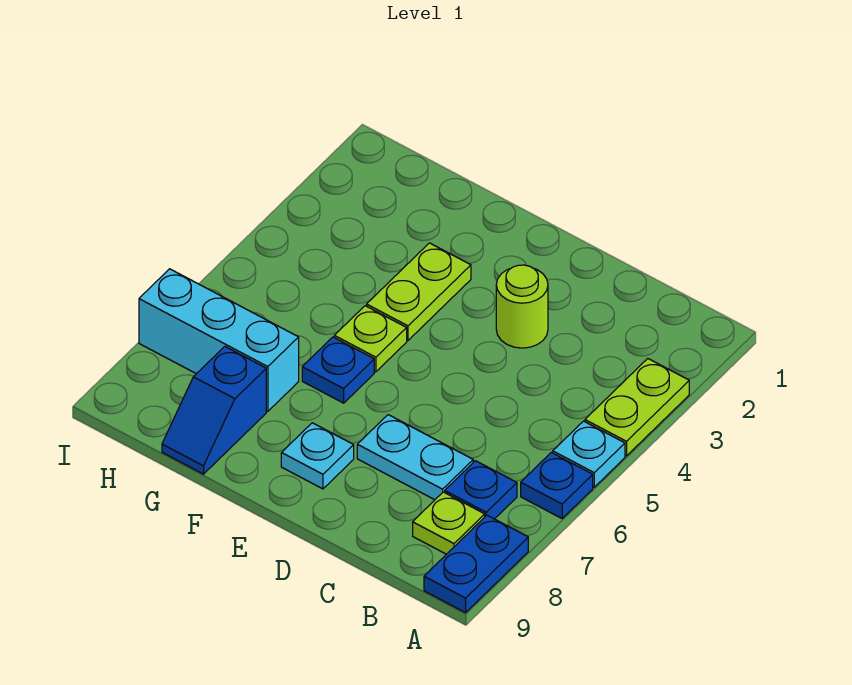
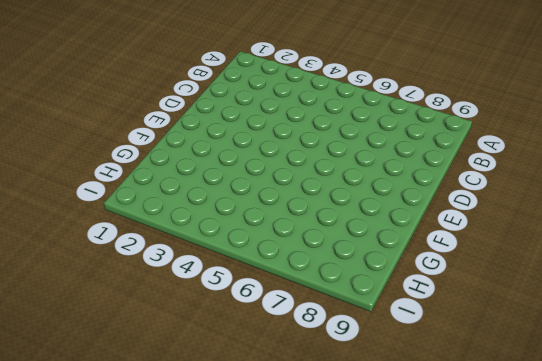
none -> lime 1x2 plate [585,359,689,456]
none -> cyan 1x1 plate [553,421,625,487]
none -> blue 1x1 plate [521,452,593,518]

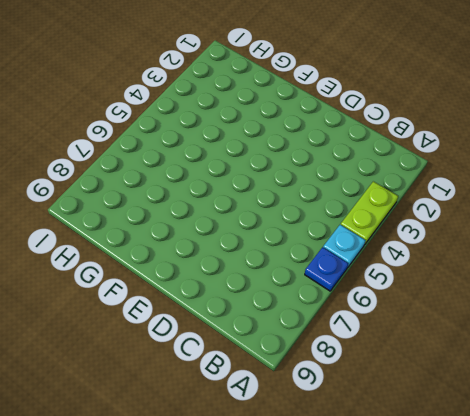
none -> blue 1x2 plate [424,515,528,613]
none -> blue 1x1 plate [445,461,517,519]
none -> lime 1x1 plate [413,492,485,554]

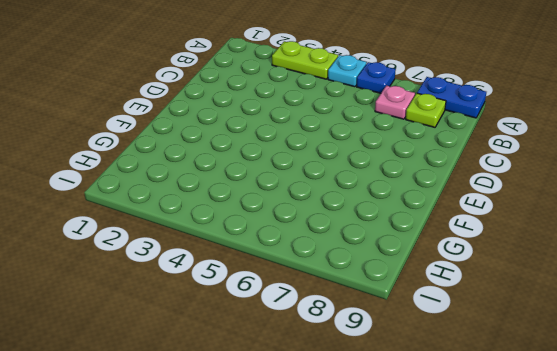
pink 1x1 plate [375,86,415,119] -> blue 1x1 plate [445,461,517,519]
none -> cyan 1x2 plate [357,415,473,500]
none -> lime 1x1 round brick [496,265,548,348]
none -> cyan 1x1 plate [281,423,354,489]

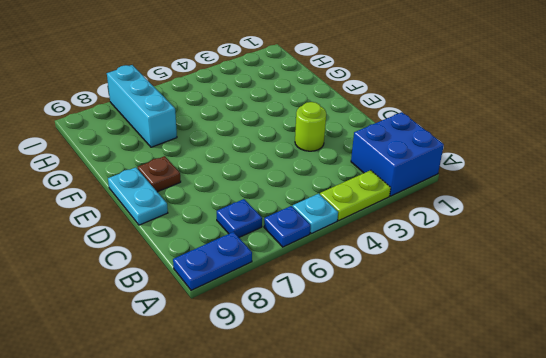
blue 2x2 brick [351,112,444,196] -> none
cyan 1x2 plate [108,167,168,225] -> cyan 1x2 plate moved to [357,415,473,500]
brown 1x1 plate [138,156,181,192] -> cyan 1x1 plate [281,423,354,489]
none -> lime 1x1 plate [413,492,485,554]
none -> lime 1x2 plate [367,243,471,340]
none -> lime 1x1 plate [334,306,407,372]

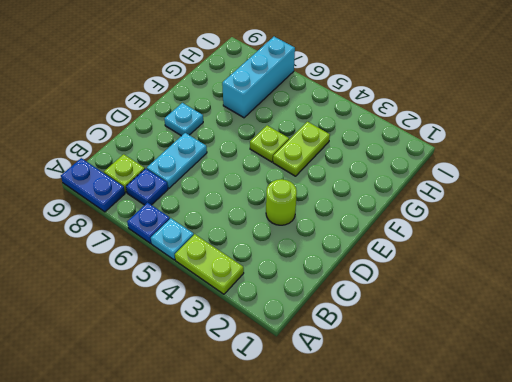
lime 1x2 plate [273,122,330,176] -> lime 1x2 plate turned to [367,243,471,340]
none -> blue 1x1 plate [302,337,374,403]
none -> blue 1x2 slope [162,347,266,474]

